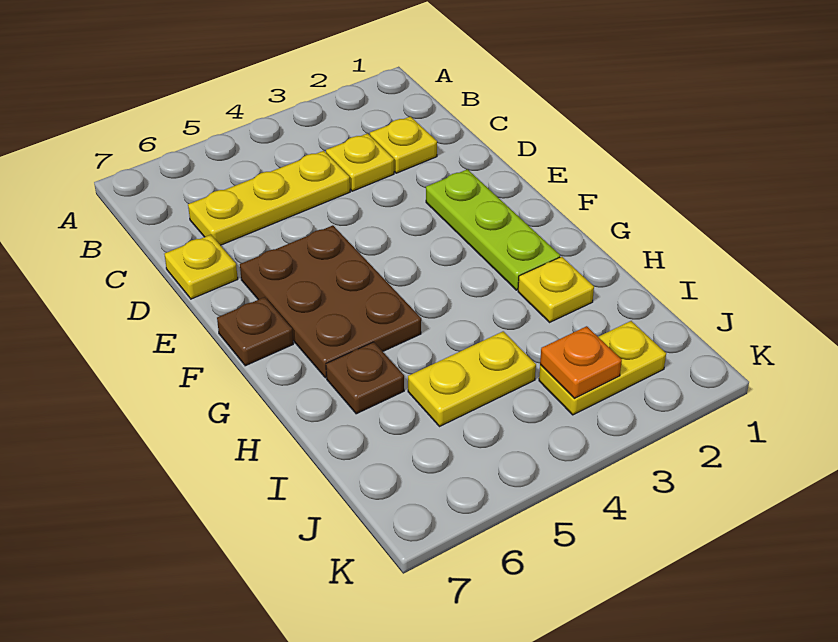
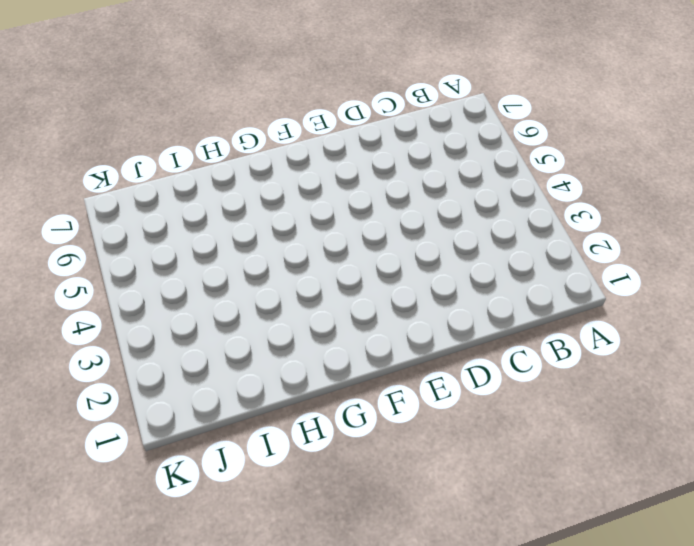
none -> yellow 1x1 plate [370,117,437,173]
none -> yellow 1x1 plate [326,133,394,191]
none -> yellow 1x3 plate [188,151,350,245]

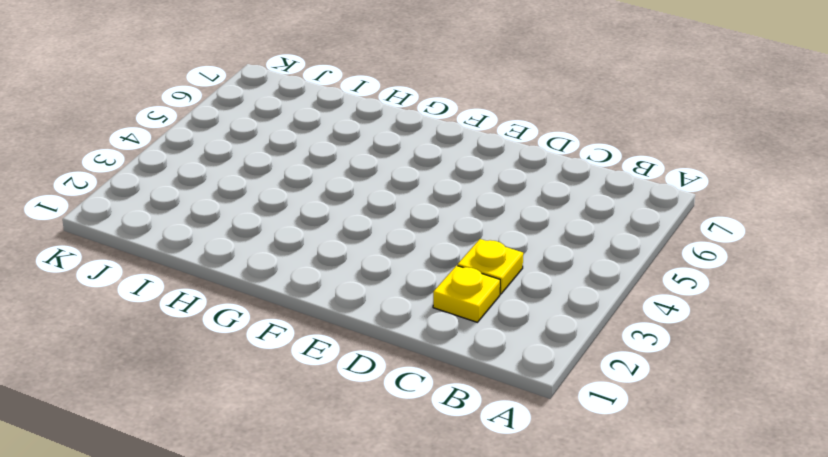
none -> yellow 1x3 plate [188,151,350,245]
none -> yellow 1x1 plate [164,235,238,299]
none -> lime 1x3 plate [426,169,560,290]

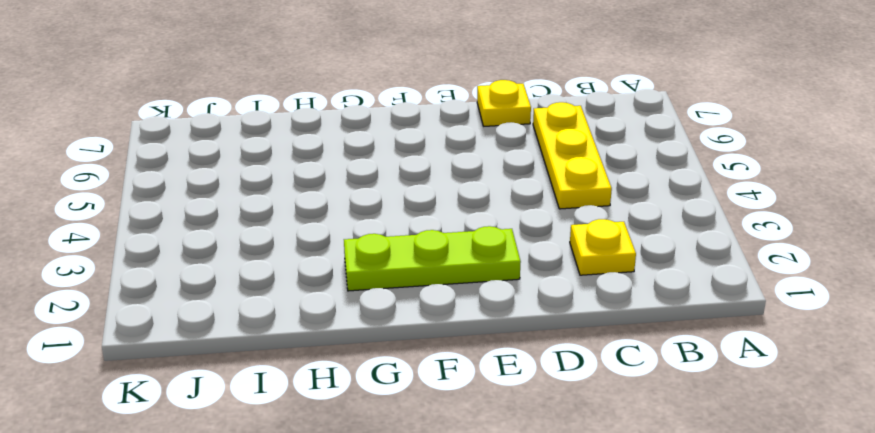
none -> yellow 1x1 plate [326,133,394,191]
none -> brown 2x3 plate [240,225,421,378]
none -> brown 1x1 plate [217,297,293,366]

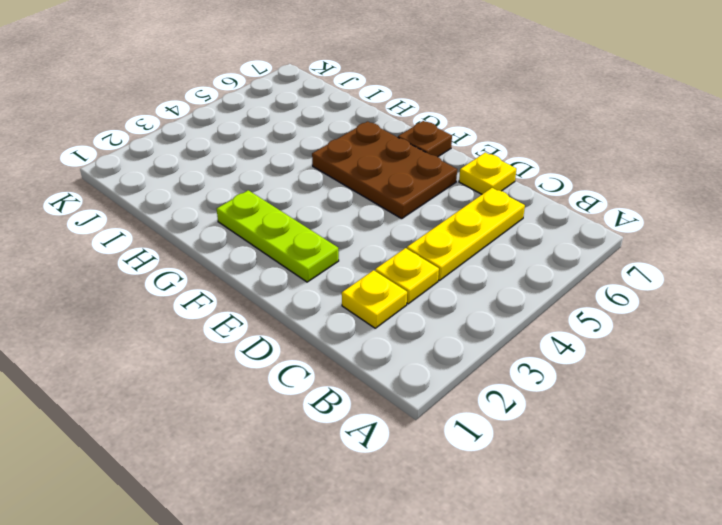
none -> yellow 1x1 plate [518,257,594,322]
none -> brown 1x1 plate [326,342,404,414]
none -> yellow 1x2 plate [408,331,536,427]

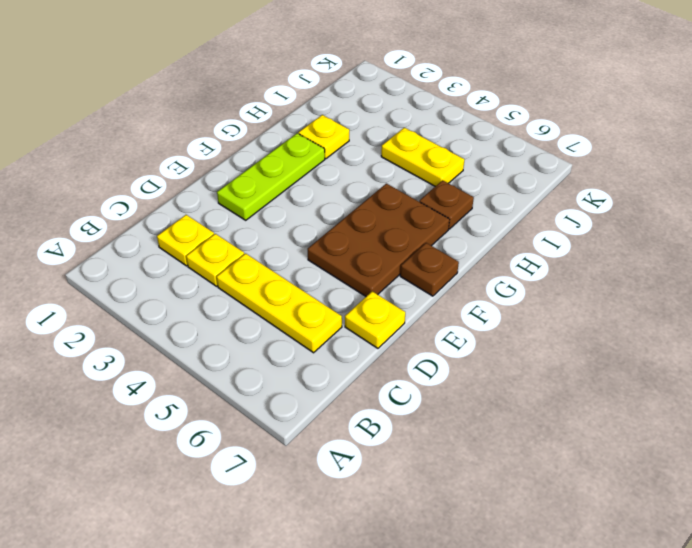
none -> yellow 1x2 plate [539,321,666,415]
none -> orange 1x1 plate [540,326,622,398]

